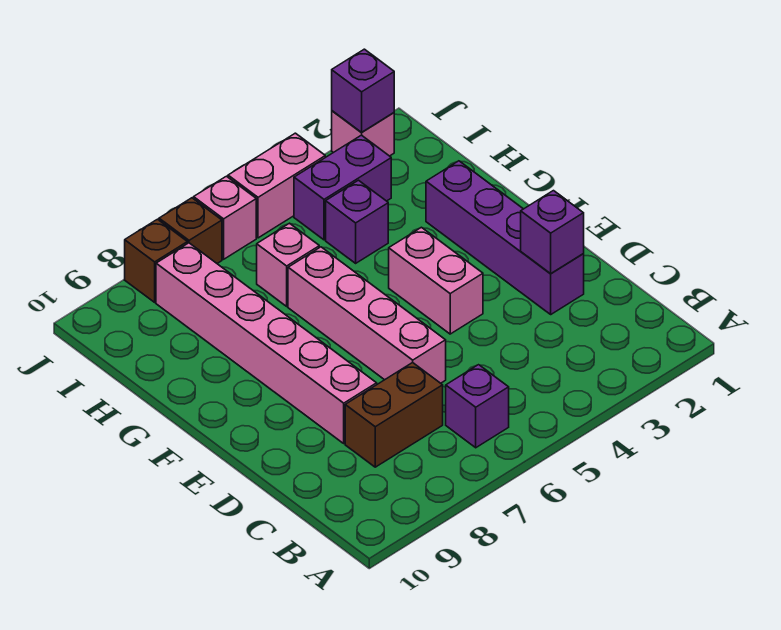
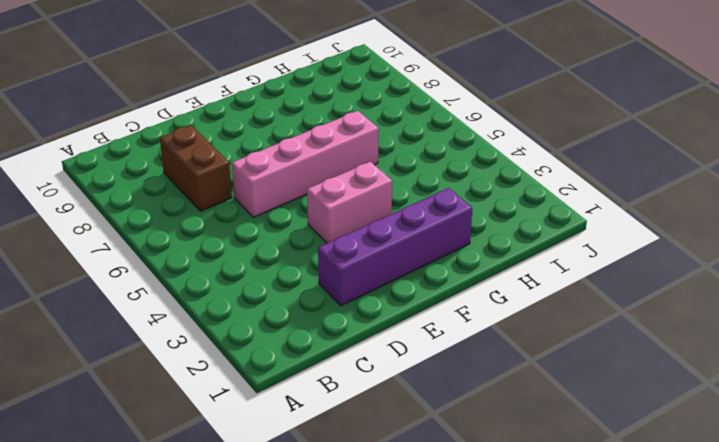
none -> purple 1x1 brick [446,365,509,448]
none -> pink 1x6 brick [156,243,377,443]
none -> purple 1x1 brick [326,180,388,263]

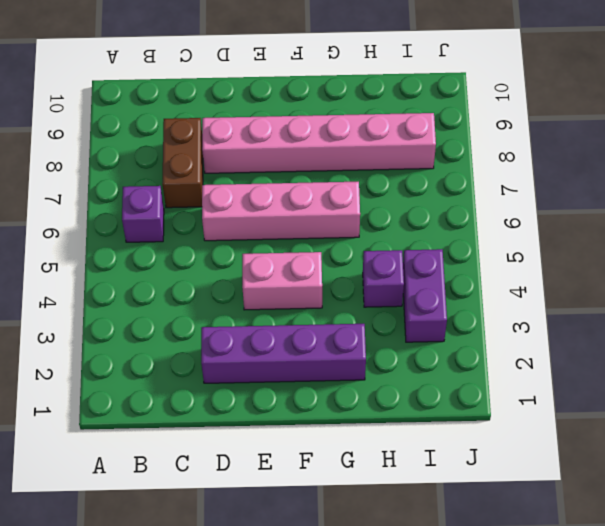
none -> pink 1x1 brick [257,223,319,306]
none -> pink 1x1 brick [332,111,394,156]
none -> pink 1x2 brick [228,133,325,238]

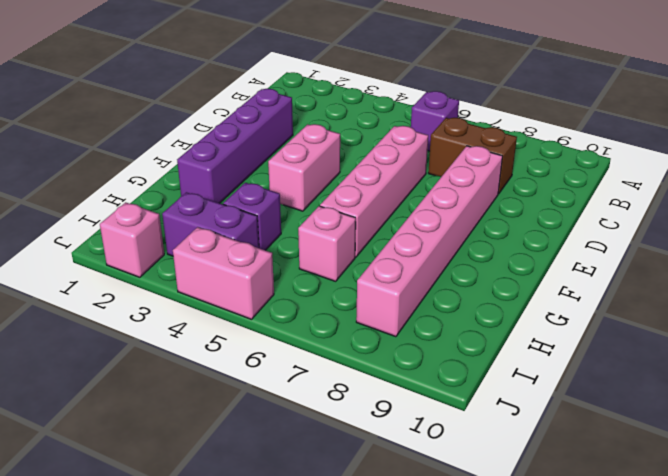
none -> pink 1x1 brick [194,176,256,259]
none -> brown 1x1 brick [159,198,222,263]
none -> brown 1x1 brick [125,219,187,302]

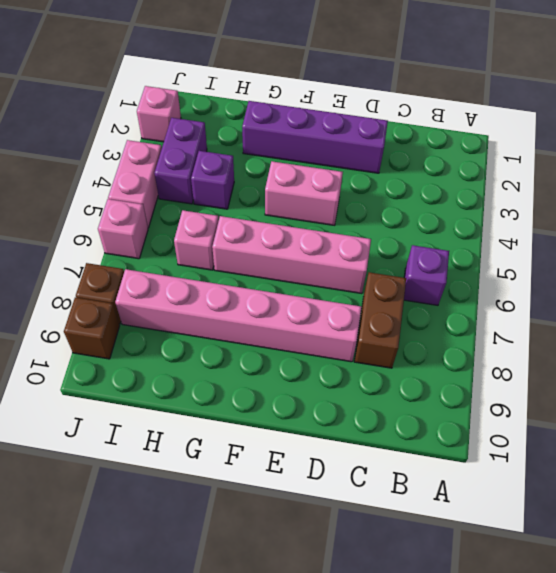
brown 1x1 brick [64,297,120,359] -> brown 1x1 brick moved to [159,198,222,263]
none -> purple 1x1 brick [521,191,584,273]
none -> purple 1x1 brick [332,49,394,133]

